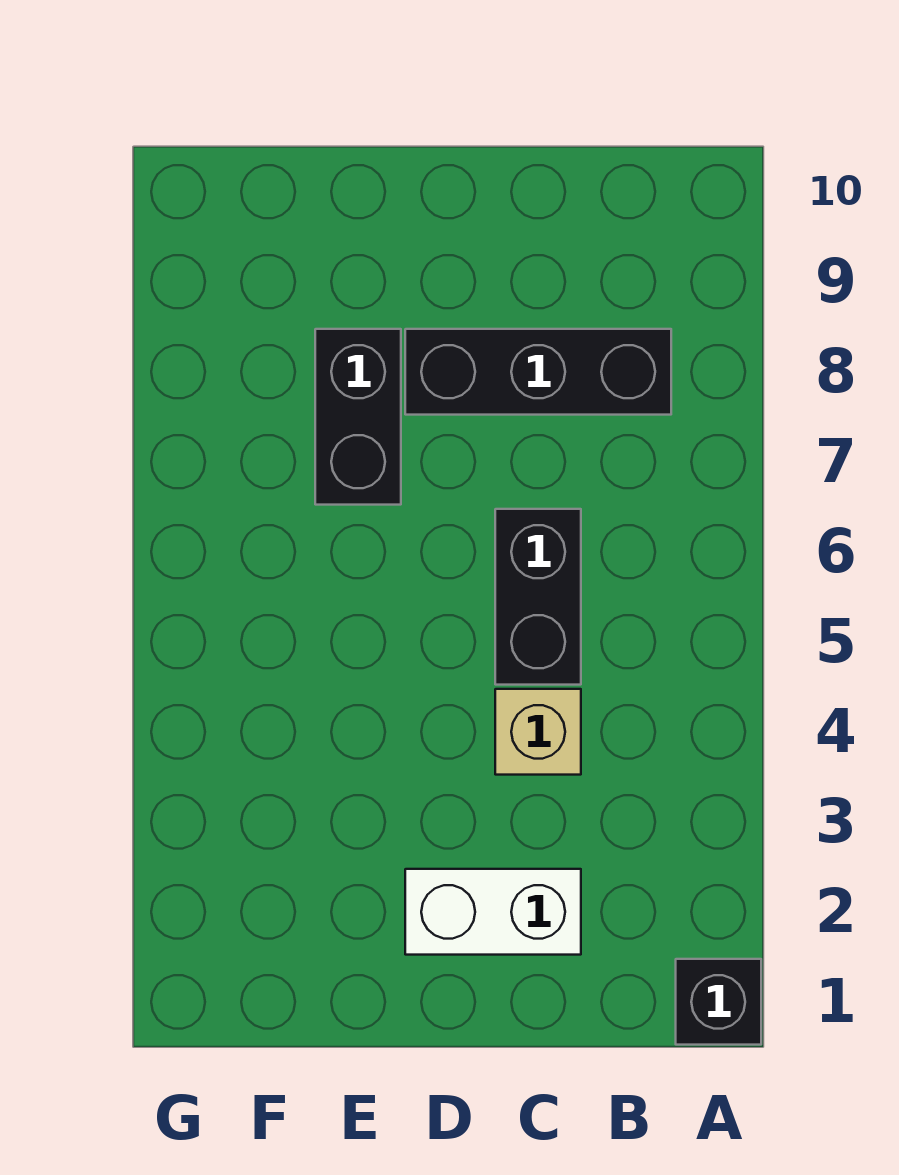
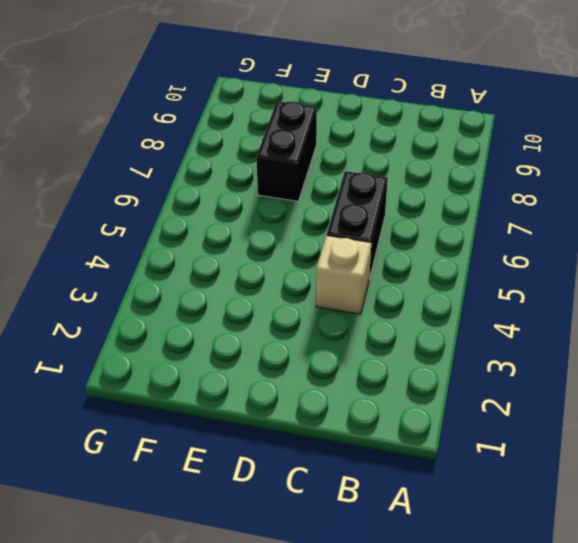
none -> black 1x1 brick [676,959,761,1045]
none -> black 1x3 brick [405,329,671,415]

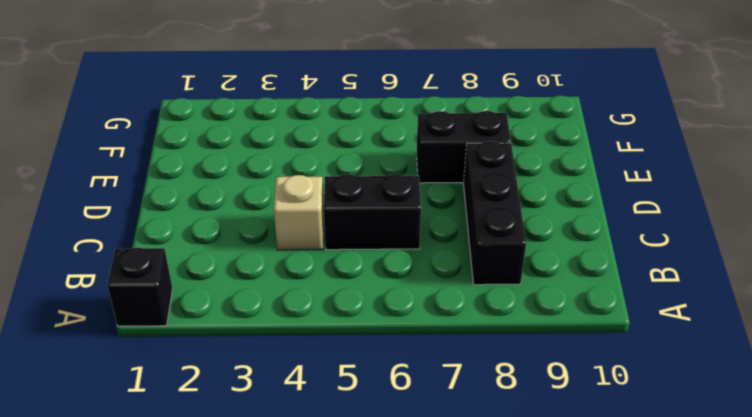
none -> white 1x2 brick [405,869,581,955]

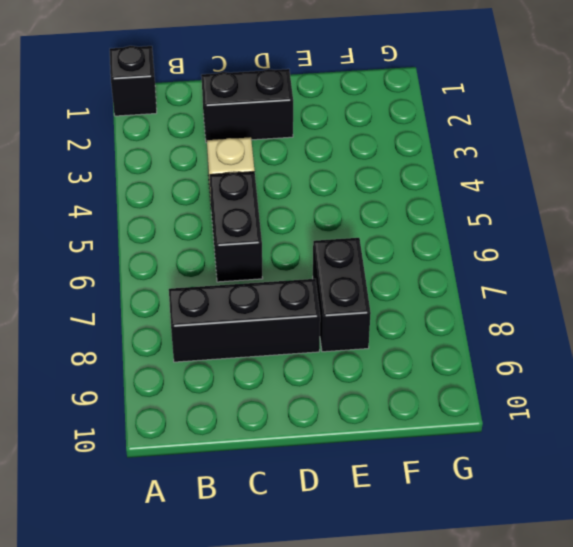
black 1x2 brick [201,69,293,143] -> white 1x2 brick [405,869,581,955]

